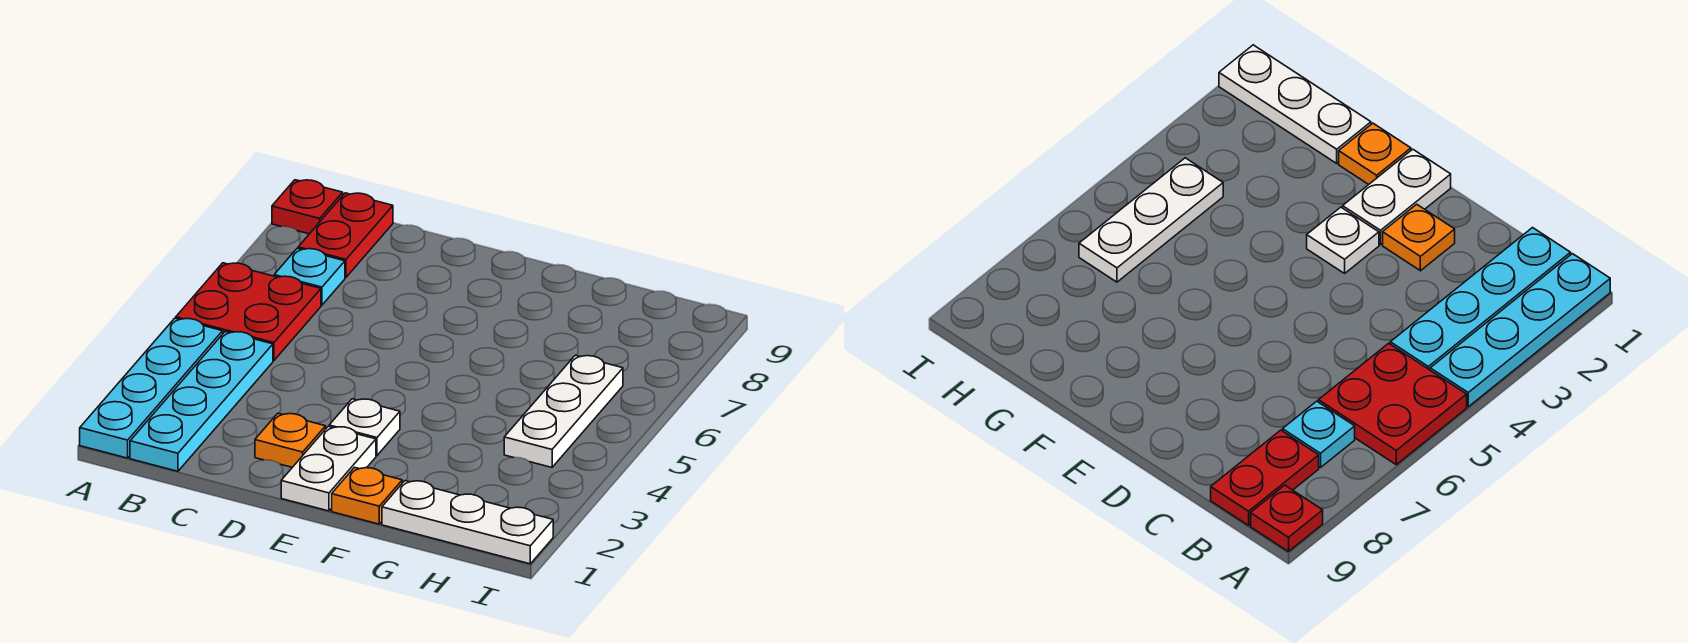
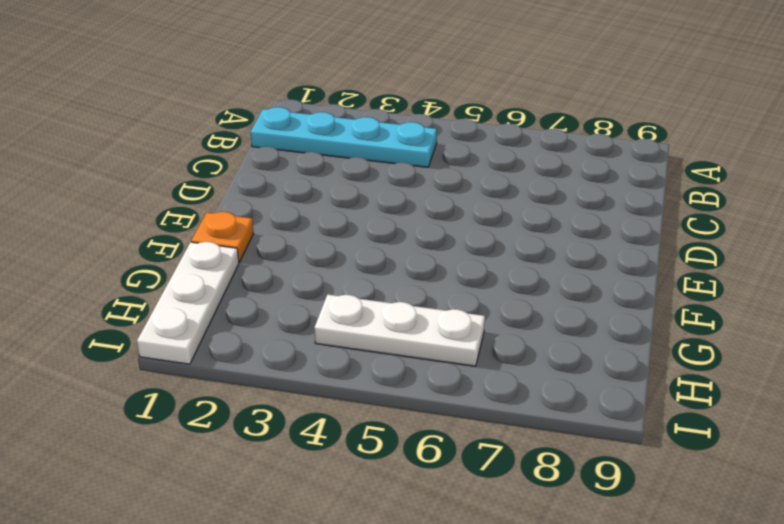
none -> cyan 1x4 plate [80,318,223,458]
none -> red 2x2 plate [176,263,321,361]
none -> red 1x1 plate [272,180,343,234]

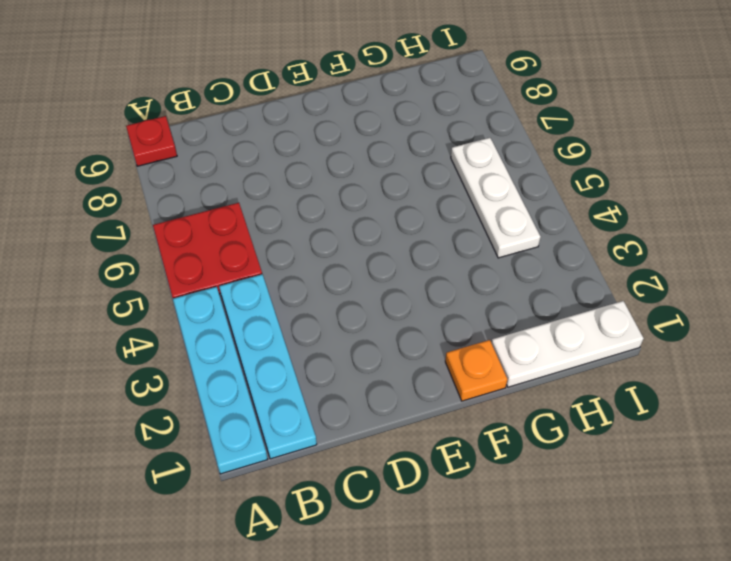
none -> cyan 1x1 plate [274,248,345,305]
none -> red 1x2 plate [298,193,393,277]
none -> orange 1x1 plate [255,413,326,467]

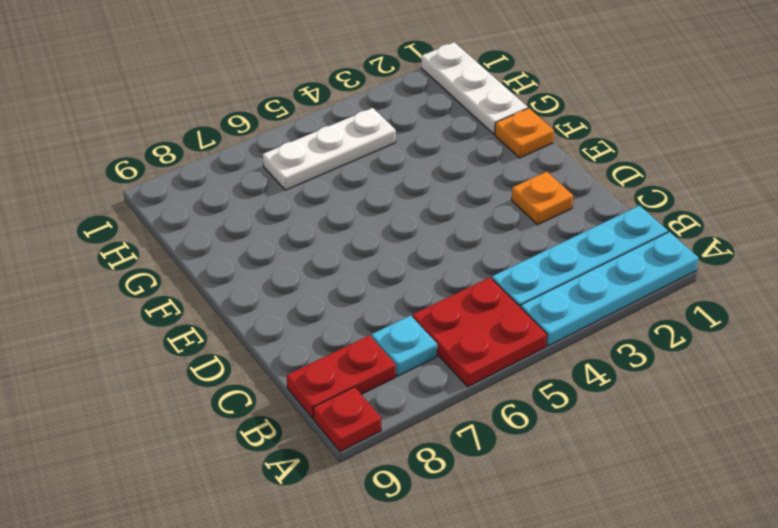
none -> white 1x2 plate [281,427,376,511]
none -> white 1x1 plate [329,399,400,456]

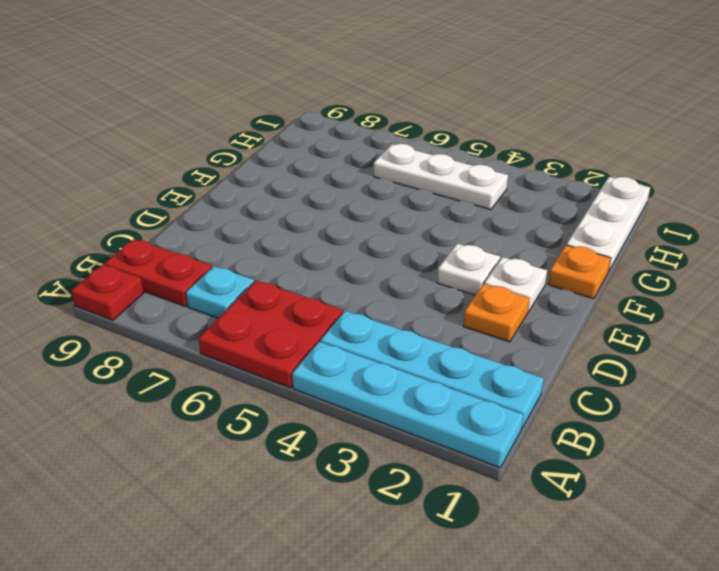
white 1x1 plate [485,257,547,312] -> white 1x2 plate [281,427,376,511]

